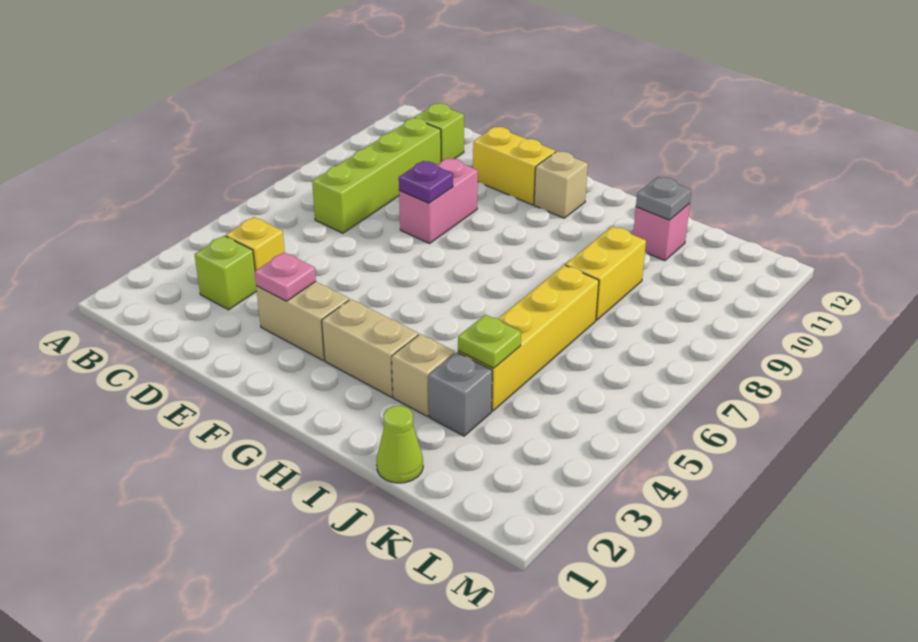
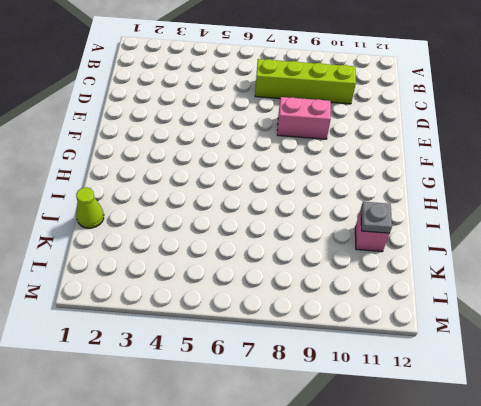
none -> lime 1x1 brick [195,236,257,310]
none -> yellow 1x1 brick [226,217,285,271]
none -> lime 1x1 brick [414,103,464,161]

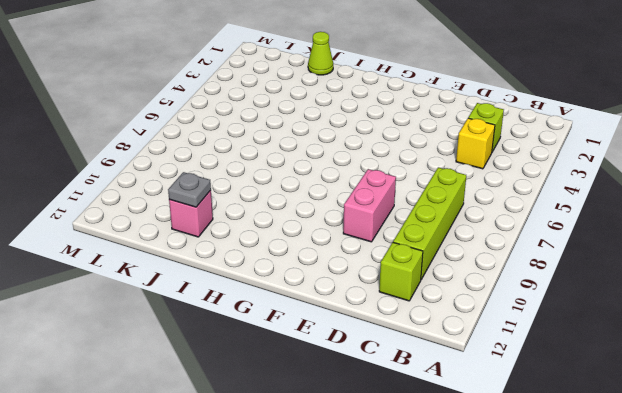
none -> tan 1x2 brick [256,282,349,360]
none -> yellow 1x2 brick [473,127,556,205]
none -> tan 1x2 brick [322,299,418,397]

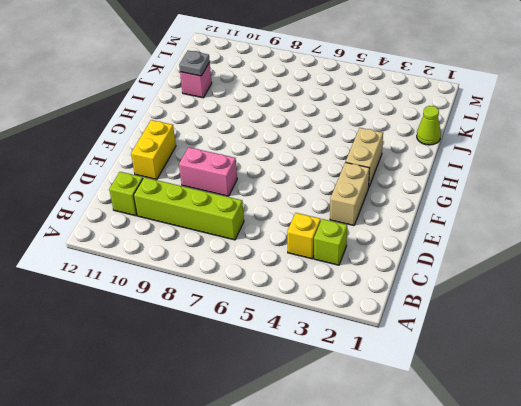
none -> tan 1x1 brick [534,151,588,218]
none -> tan 1x1 brick [392,334,455,416]
none -> grey 1x1 brick [428,352,492,436]

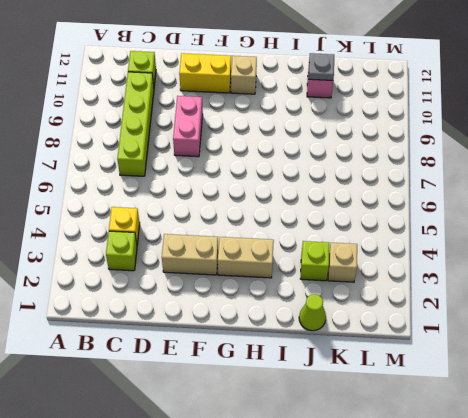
lime 1x1 brick [301,241,329,281] -> grey 1x1 brick [428,352,492,436]
tan 1x1 brick [328,243,357,282] -> tan 1x1 brick moved to [392,334,455,416]
none -> yellow 1x4 brick [458,265,599,411]
none -> yellow 1x2 brick [565,226,646,320]
none -> pink 1x1 plate [255,252,316,301]

